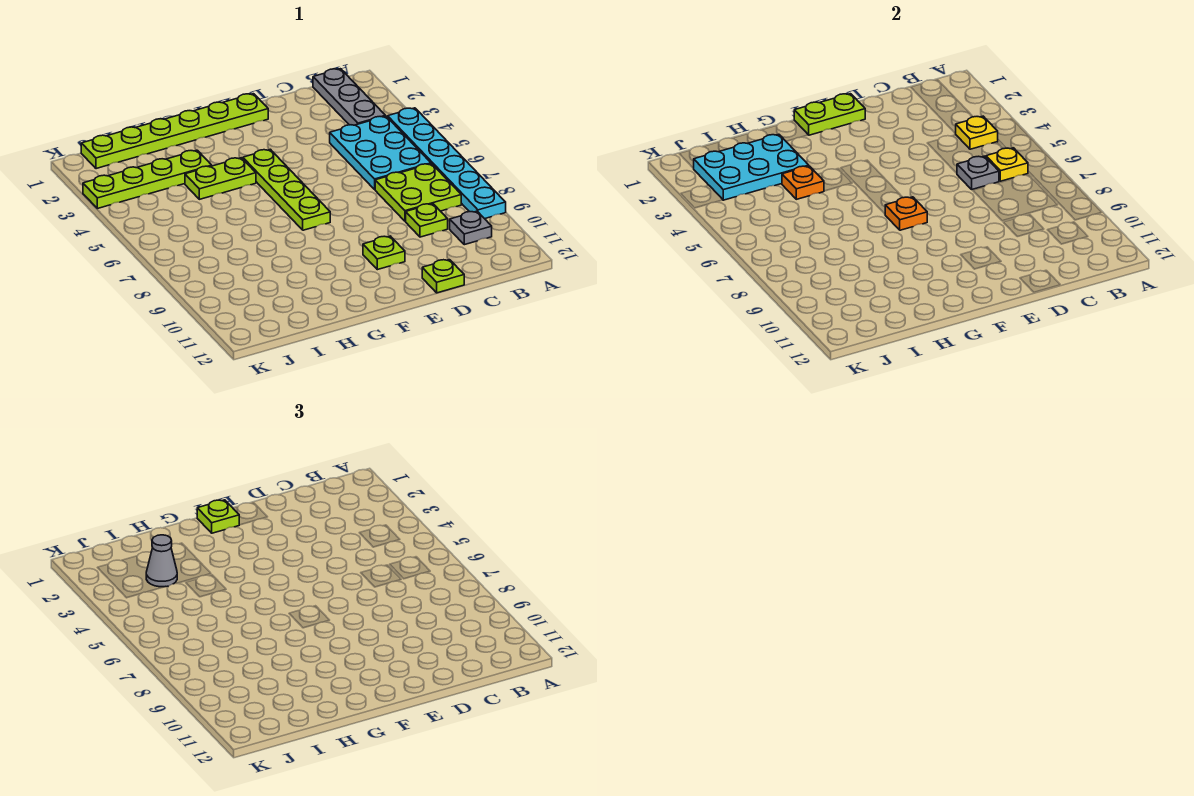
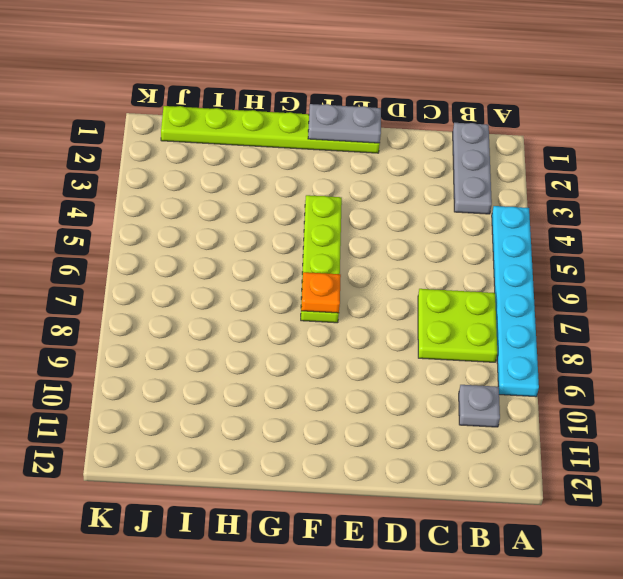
grey 1x2 plate [308,104,381,143] -> lime 1x2 plate [794,94,865,135]
none -> cyan 2x3 plate [330,116,431,189]
none -> lime 1x1 plate [406,204,448,237]
none -> lime 1x1 plate [422,260,464,293]

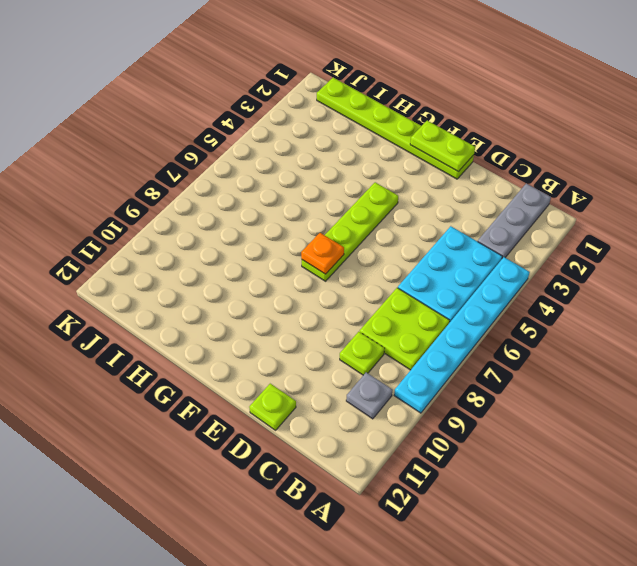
none -> lime 1x1 plate [363,236,405,270]
none -> lime 1x2 plate [185,158,256,199]
none -> lime 1x4 plate [83,150,212,209]

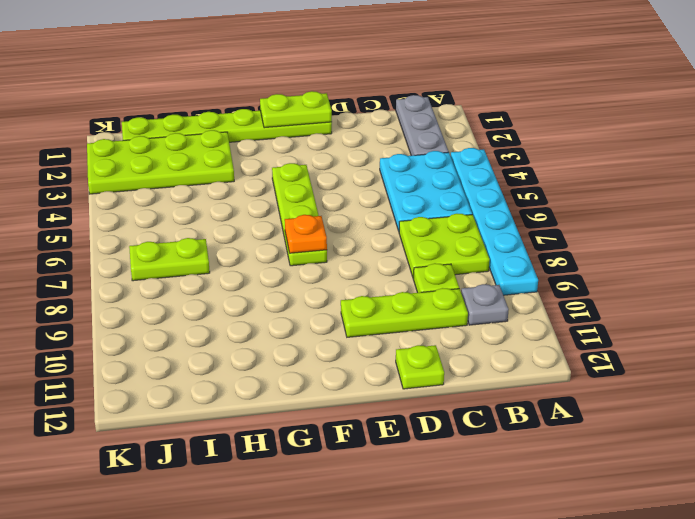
lime 1x3 plate [341,288,468,337] -> lime 1x1 plate [363,236,405,270]
lime 2x4 plate [87,130,234,194] -> lime 1x4 plate [83,150,212,209]
lime 1x2 plate [129,238,210,281] -> lime 1x2 plate moved to [185,158,256,199]
none -> yellow 1x1 plate [956,116,998,149]
none -> yellow 1x1 plate [986,148,1028,181]
none -> grey 1x1 plate [957,156,999,189]

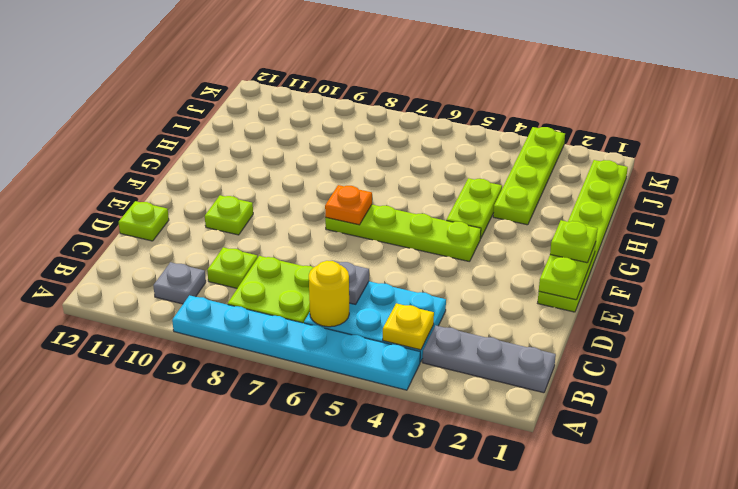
yellow 1x1 round brick [309,261,349,327] -> yellow 1x1 plate [986,148,1028,181]
none -> cyan 2x3 plate [694,134,809,200]
none -> orange 1x1 plate [782,166,824,199]
none -> grey 1x1 cone [146,535,177,587]

